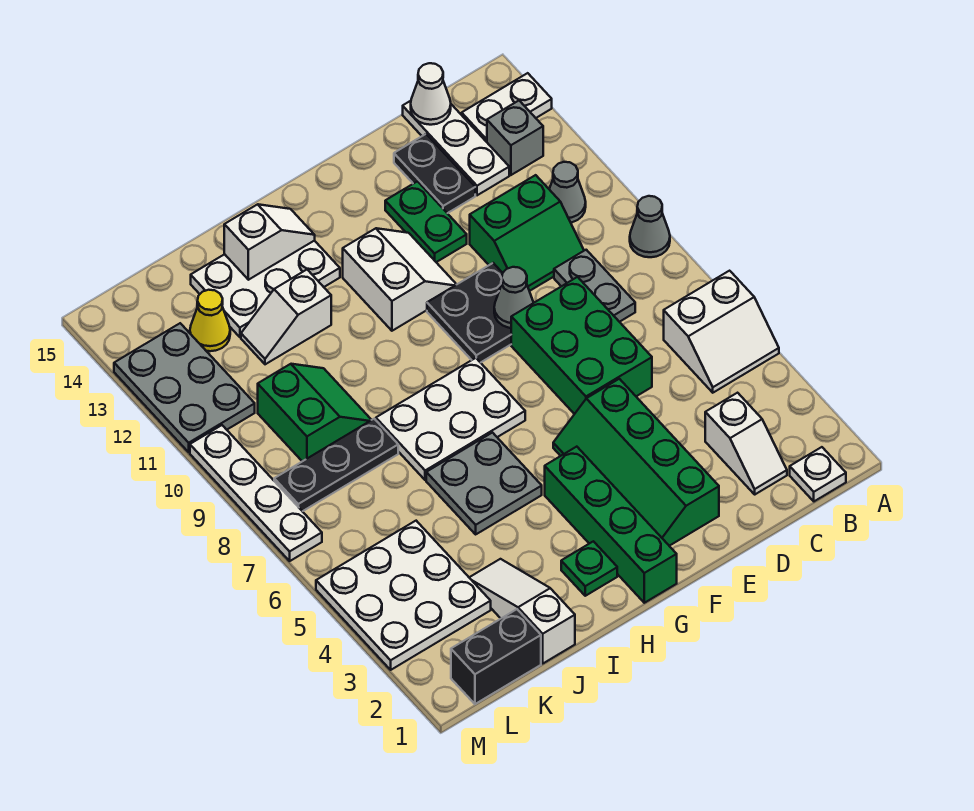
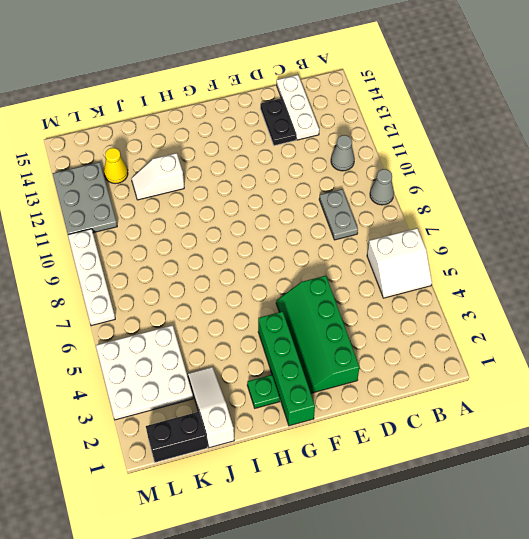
none -> white 1x2 plate [462,73,552,142]
none -> white 1x1 plate [790,447,846,501]
none -> grey 1x1 brick [487,101,543,175]
none -> white 1x2 slope [705,393,787,494]

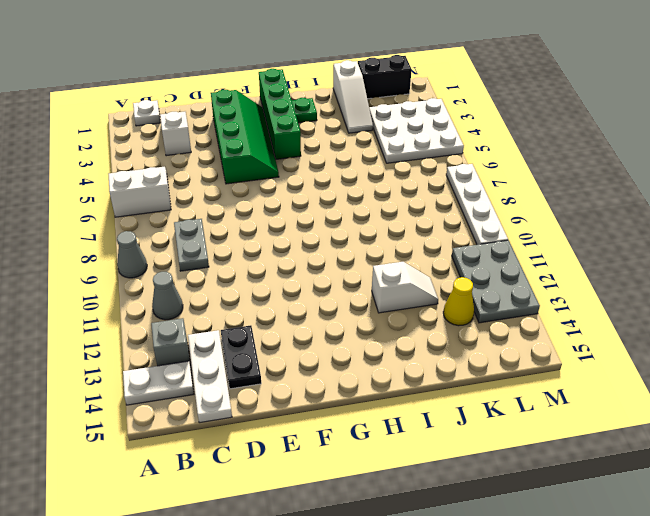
none -> green 2x2 slope [470,175,584,291]
none -> green 2x3 brick [511,277,652,414]
none -> black 2x2 plate [427,263,511,363]
none -> green 1x2 plate [385,181,467,262]

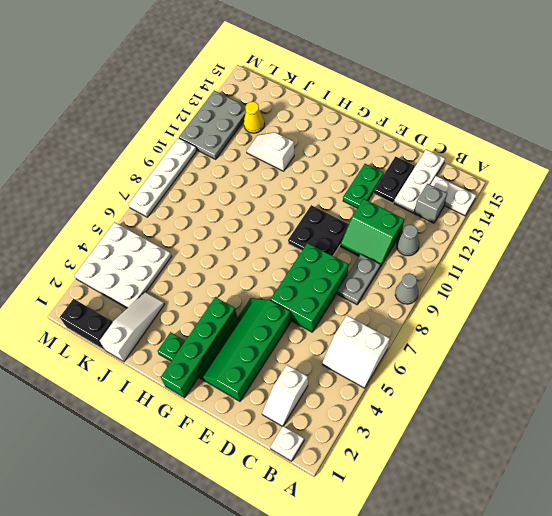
none -> white 2x2 slope [343,228,457,331]
none -> white 2x3 plate [376,358,525,480]
none -> grey 2x2 plate [426,433,542,534]
none -> white 2x3 plate [191,241,340,337]

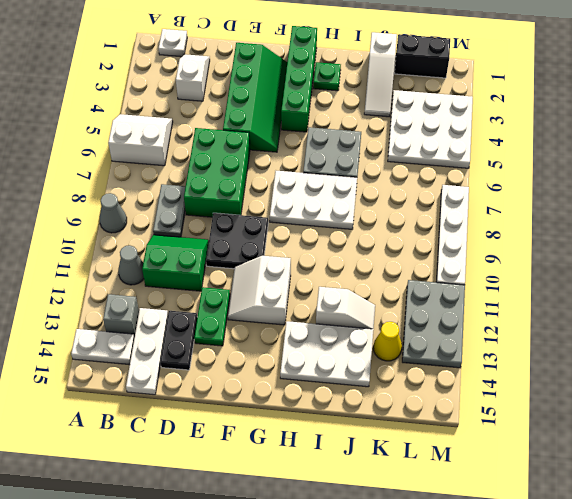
none -> black 1x3 plate [274,419,398,511]
none -> green 2x2 slope [258,364,371,461]
none -> white 1x1 cone [411,63,451,125]
none -> grey 1x1 cone [494,267,533,328]

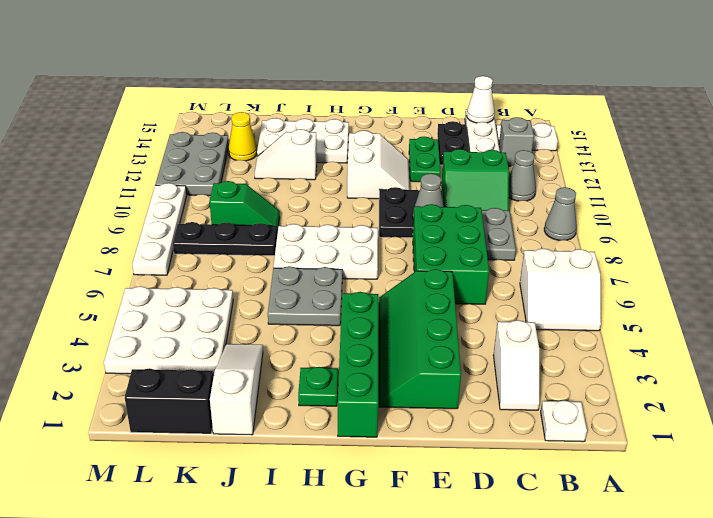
green 1x2 slope [210,181,280,234] -> green 2x2 slope [258,364,371,461]
none -> white 1x2 slope [224,204,315,280]

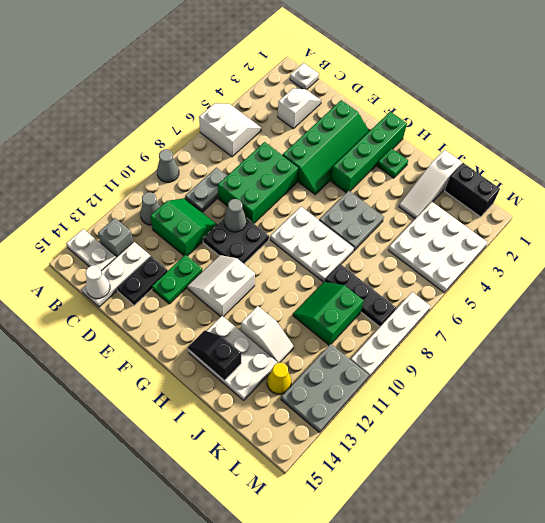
black 1x2 slope [188,330,241,380] -> white 1x2 slope [224,204,315,280]

